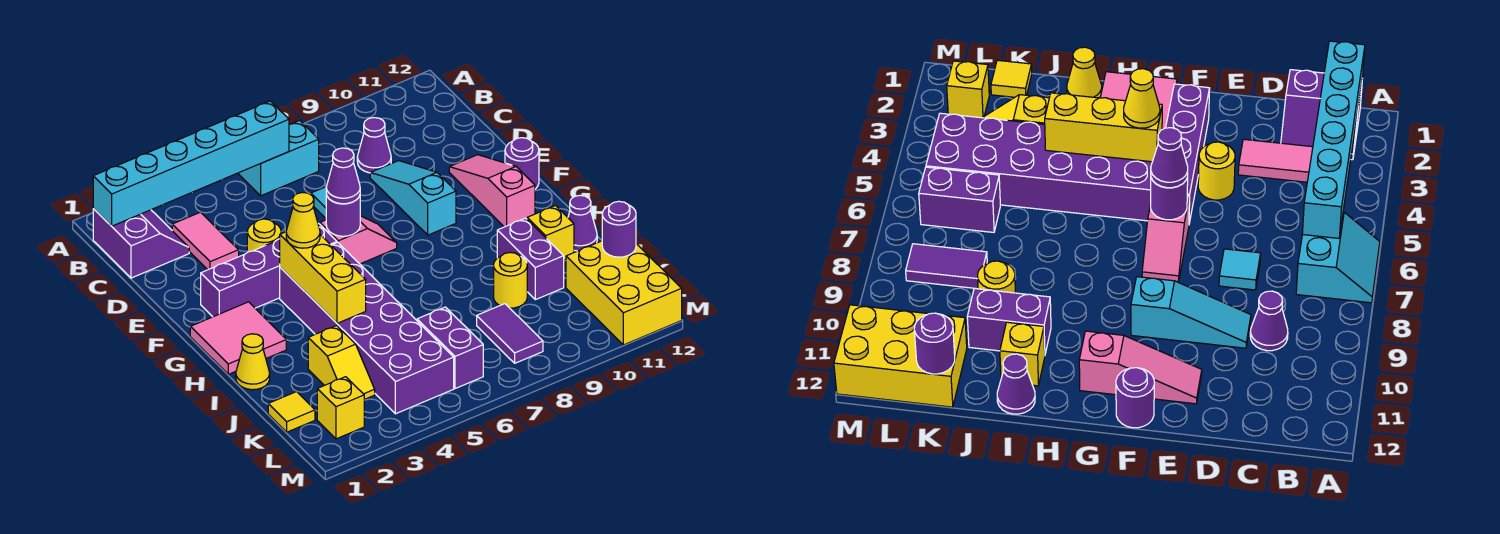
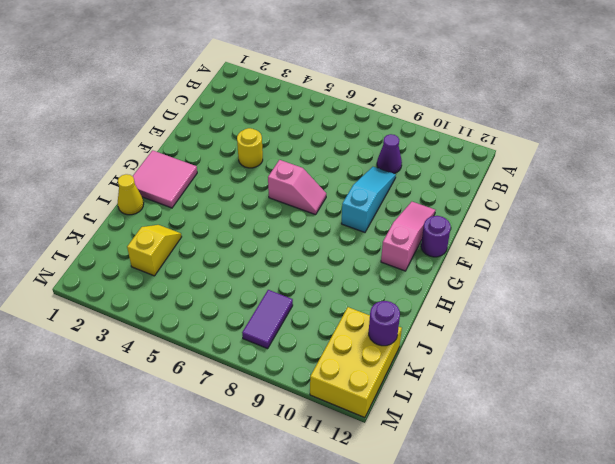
yellow 1x2 slope [127,225,182,276] -> yellow 1x2 slope turned to [308,326,375,400]
none -> cyan 2x2 slope [238,121,319,196]
none -> purple 2x2 slope [93,209,189,278]
none -> pink 1x2 tile [172,212,239,270]
none -> cyan 1x1 tile [311,187,326,218]

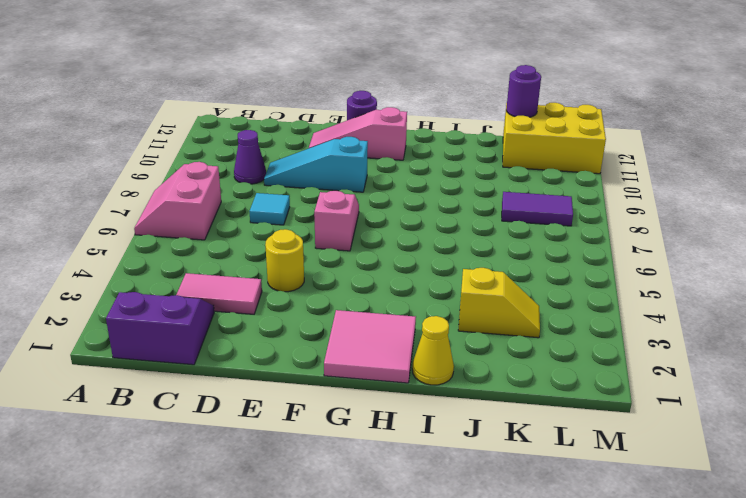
pink 2x2 slope [134,162,221,240] -> cyan 2x2 slope [238,121,319,196]
none -> purple 1x4 brick [201,223,337,317]
none -> purple 2x6 brick [280,243,454,414]
none -> purple 1x2 brick [497,218,564,300]
none -> yellow 1x1 brick [527,206,574,260]

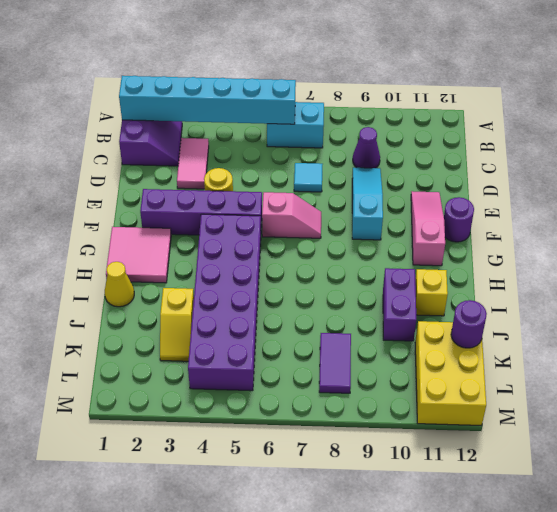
none -> purple 1x1 cone [568,195,597,251]
none -> yellow 1x1 round brick [494,253,527,308]
none -> yellow 1x1 tile [268,392,315,432]
none -> purple 1x2 brick [417,307,483,389]

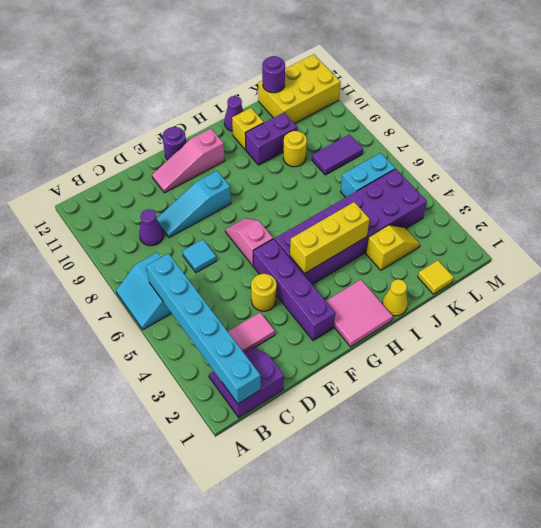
cyan 1x2 brick [340,153,395,198] -> purple 1x2 brick [417,307,483,389]
none -> yellow 1x1 brick [317,377,364,439]
none -> purple 1x1 round brick [326,194,360,236]
none -> purple 1x1 cone [326,148,360,204]
none -> yellow 1x1 cone [286,192,320,248]

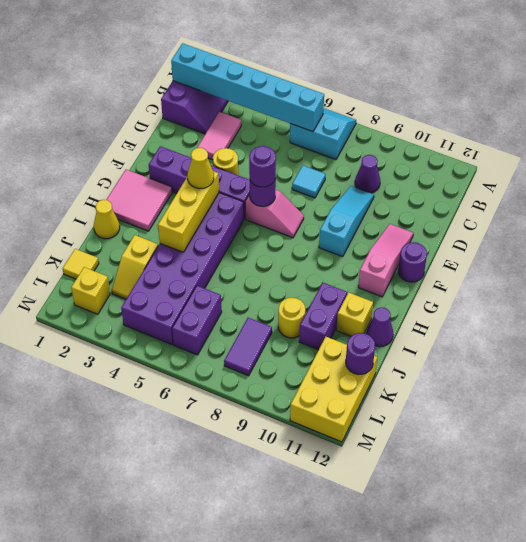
purple 1x1 round brick [249,146,276,187] -> purple 1x1 cone [326,148,360,204]

